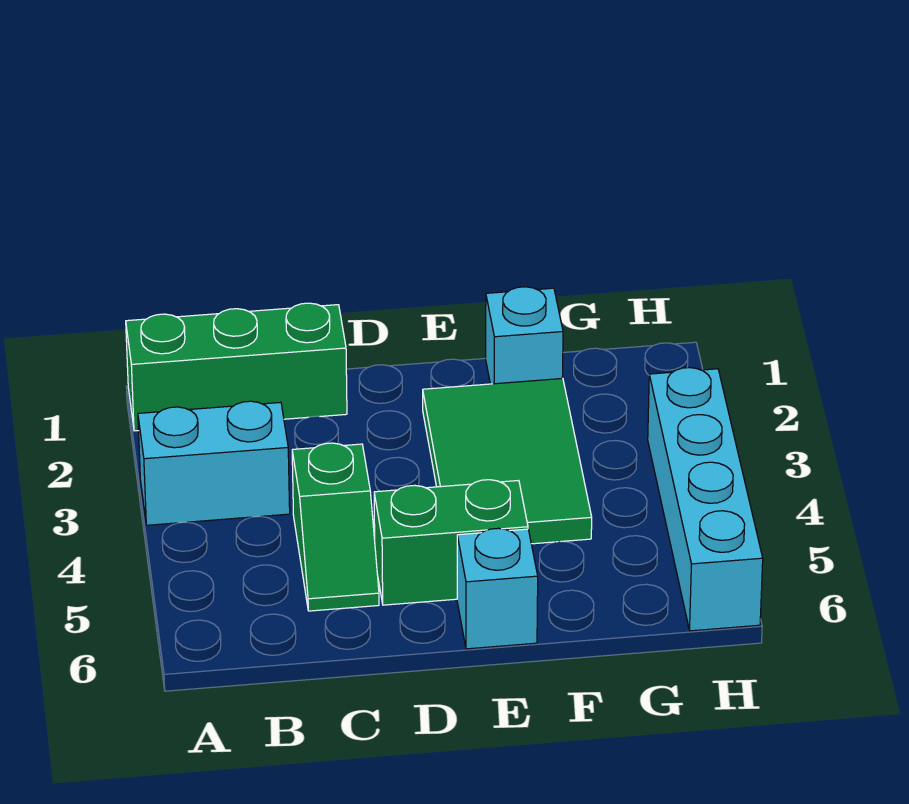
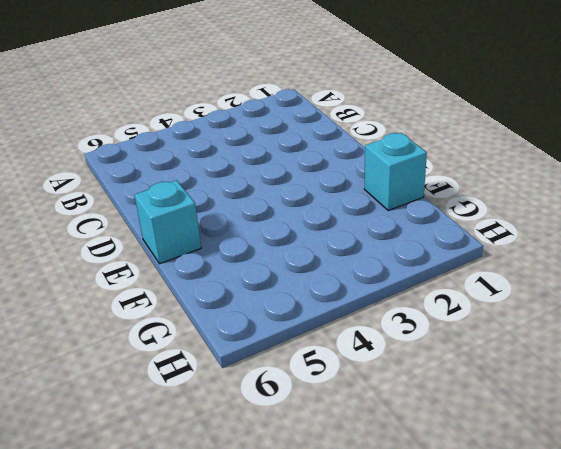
none -> green 1x3 brick [126,303,347,431]
none -> cyan 1x2 brick [138,401,290,525]

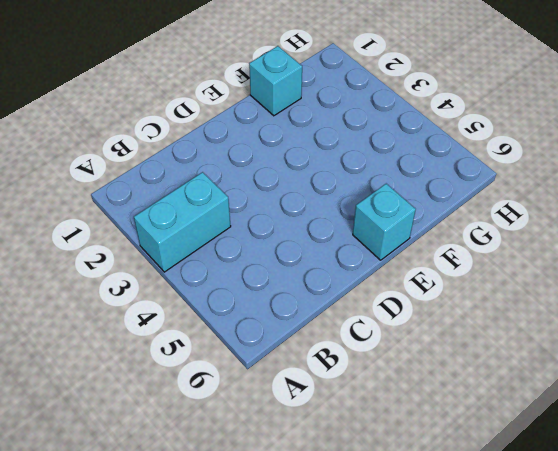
none -> green 1x3 brick [126,303,347,431]
none -> green 1x2 slope [292,443,379,611]

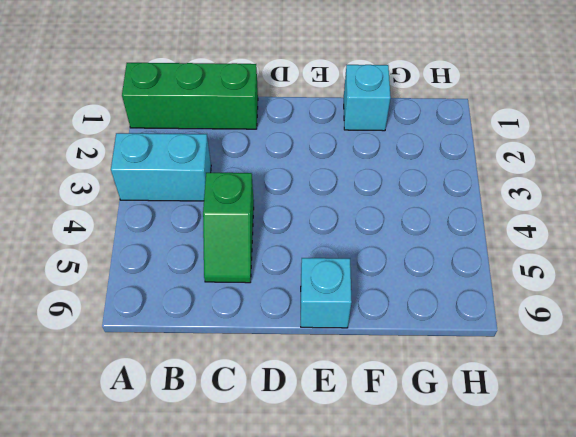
none -> green 1x2 brick [374,480,528,605]
none -> green 2x3 tile [423,378,592,544]

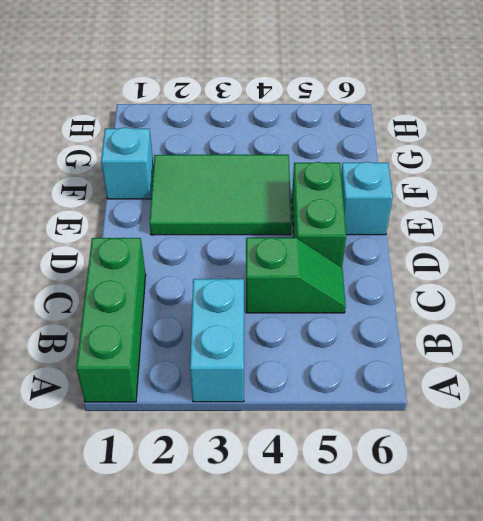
none -> cyan 1x4 brick [648,368,763,631]

